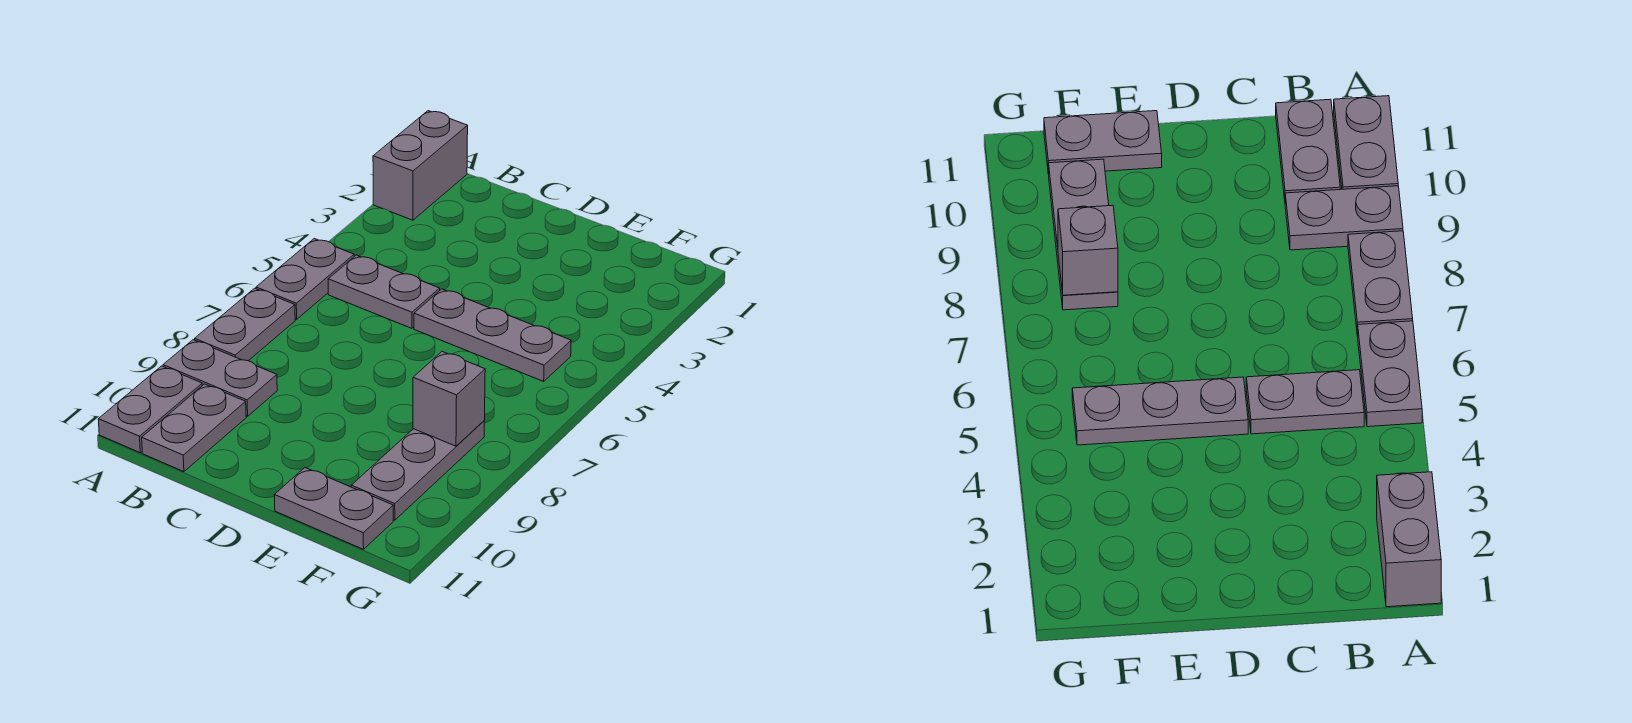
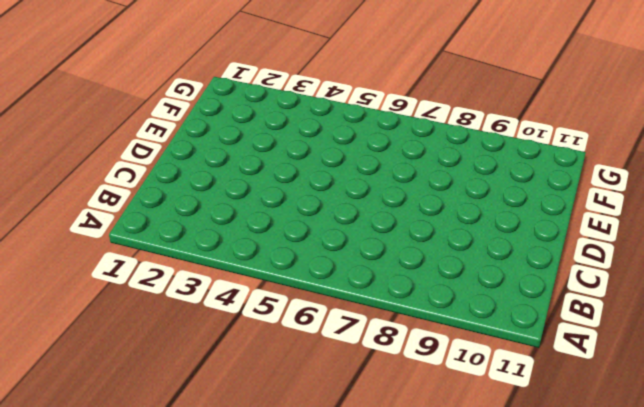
none -> grey 1x2 brick [373,111,468,220]
none -> grey 1x2 plate [256,239,354,319]

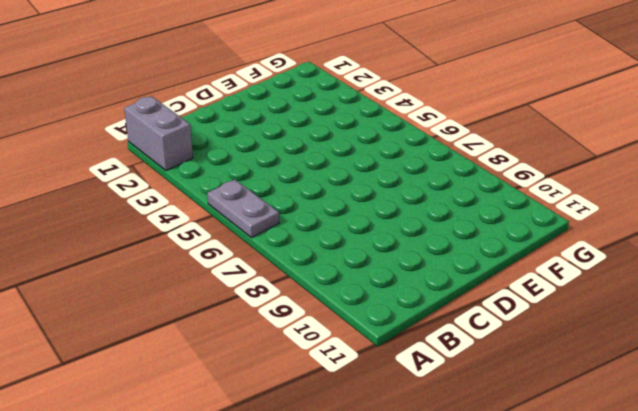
none -> grey 1x2 plate [195,288,295,361]
none -> grey 1x2 plate [163,340,277,416]

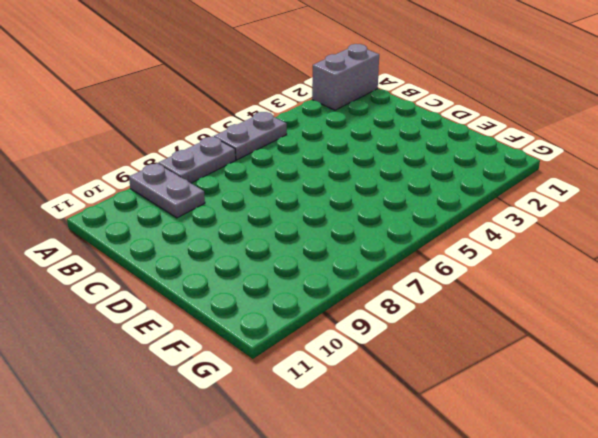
none -> grey 1x2 plate [98,366,202,453]
none -> grey 1x2 plate [328,255,440,328]

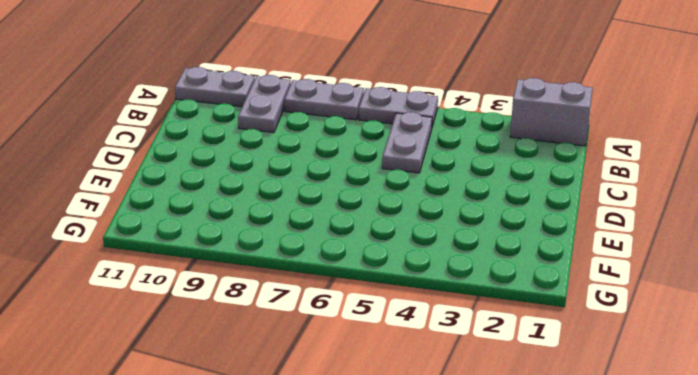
none -> grey 1x2 plate [142,384,246,472]
none -> grey 1x3 plate [414,289,571,381]

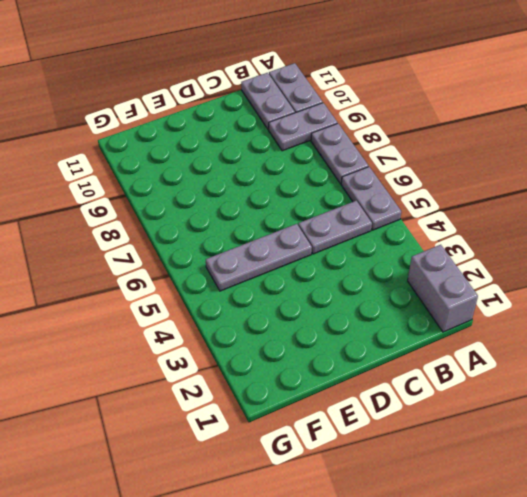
none -> grey 1x2 plate [274,468,393,549]
none -> grey 1x3 plate [351,421,484,520]

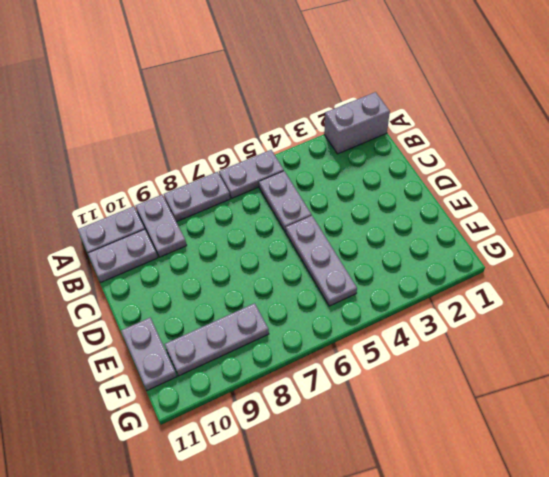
none -> grey 1x1 brick [413,352,485,446]

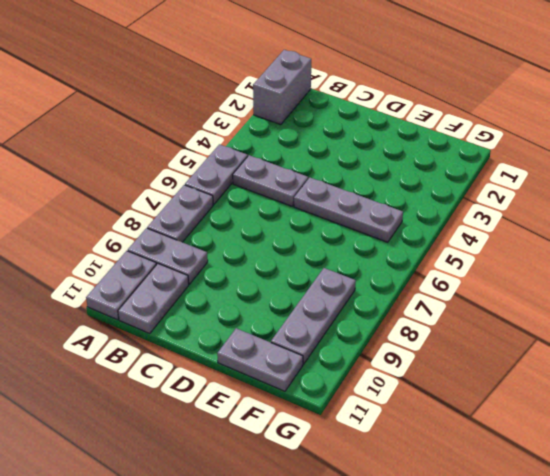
none -> grey 1x1 brick [413,352,485,446]

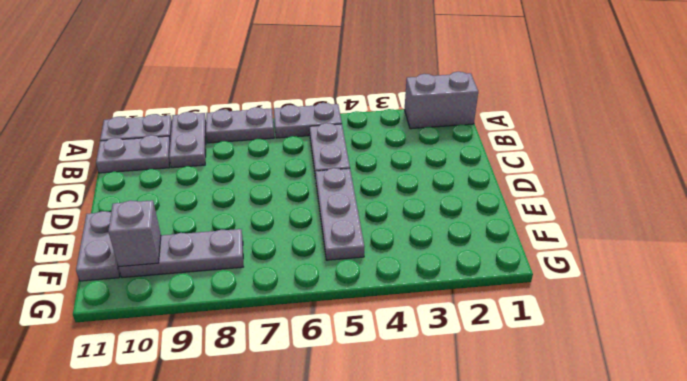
grey 1x1 brick [108,200,161,267] -> grey 1x1 brick moved to [413,352,485,446]

